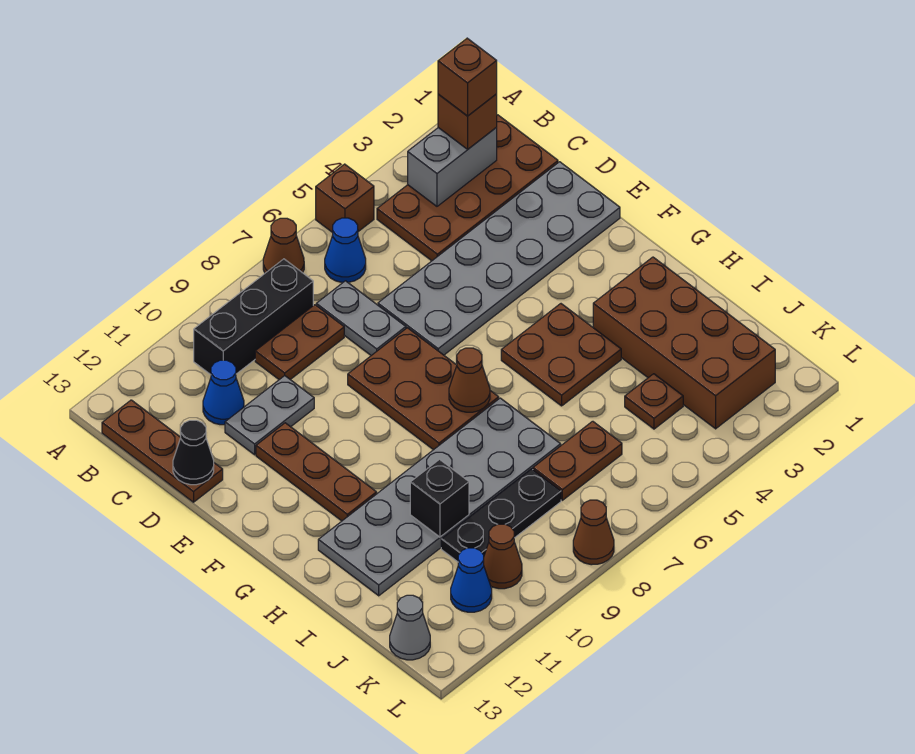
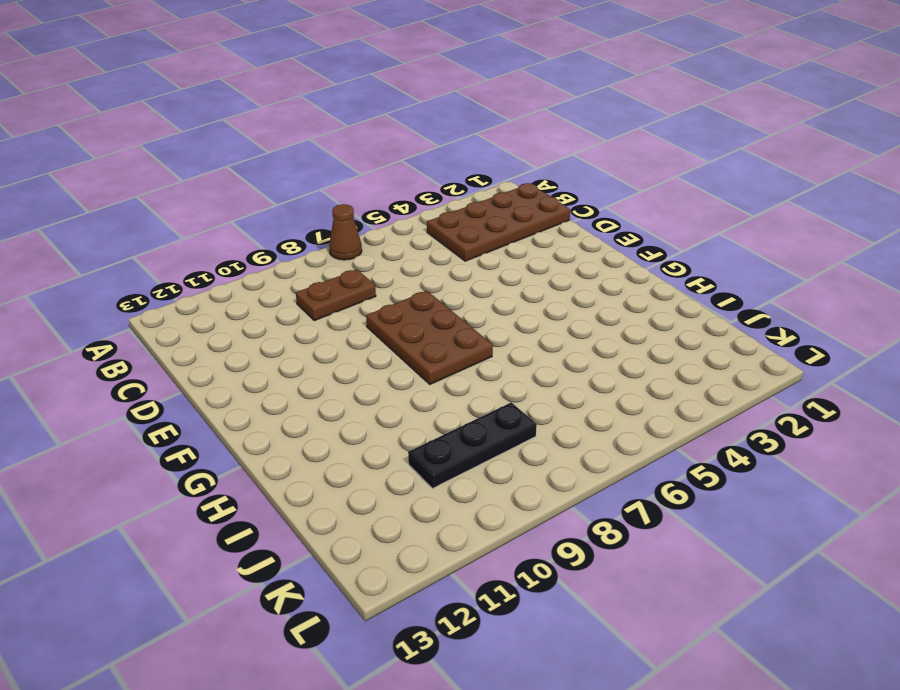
none -> brown 1x1 brick [316,164,374,233]
none -> blue 1x1 cone [325,218,366,283]
none -> black 1x3 brick [194,259,313,375]

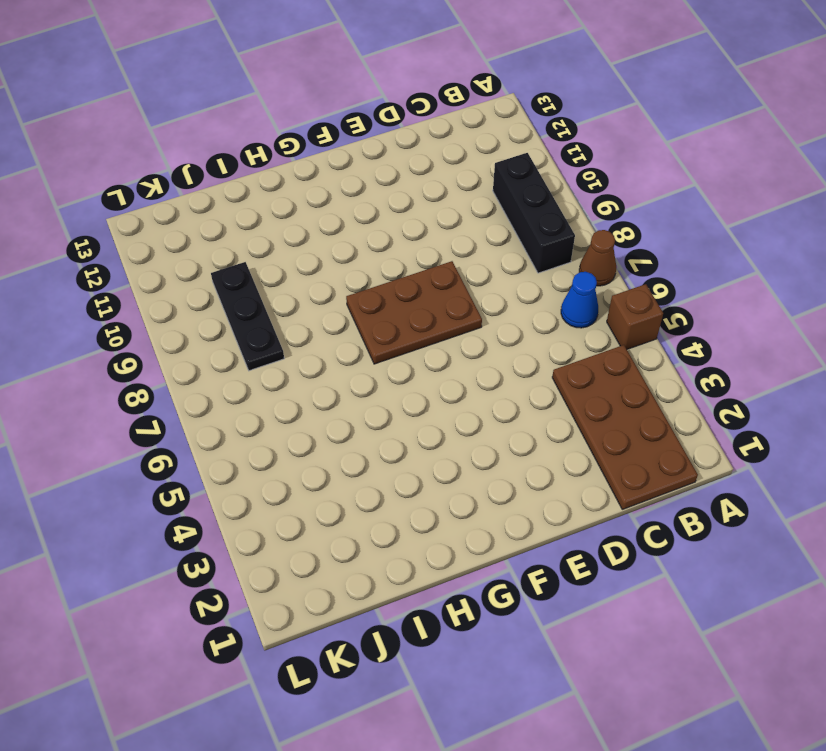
none -> brown 1x3 plate [102,400,223,502]
none -> grey 1x2 plate [316,281,406,355]
none -> brown 1x2 plate [255,305,344,380]

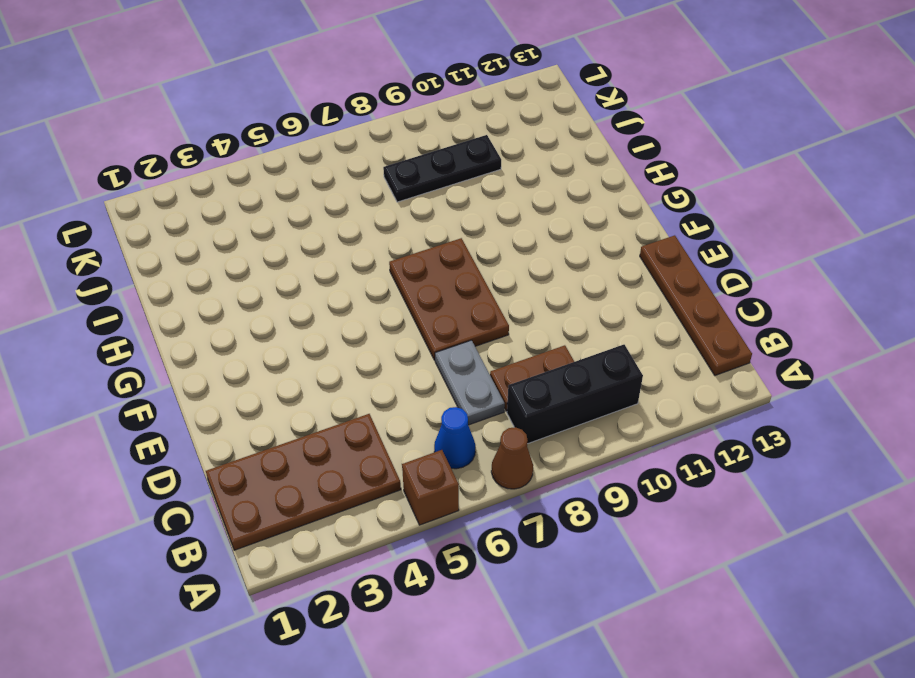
brown 1x4 plate [640,235,752,375] -> brown 1x3 plate [102,400,223,502]
none -> blue 1x1 cone [203,360,244,425]
none -> grey 2x6 plate [378,162,620,355]
none -> grey 1x2 plate [225,376,314,455]

